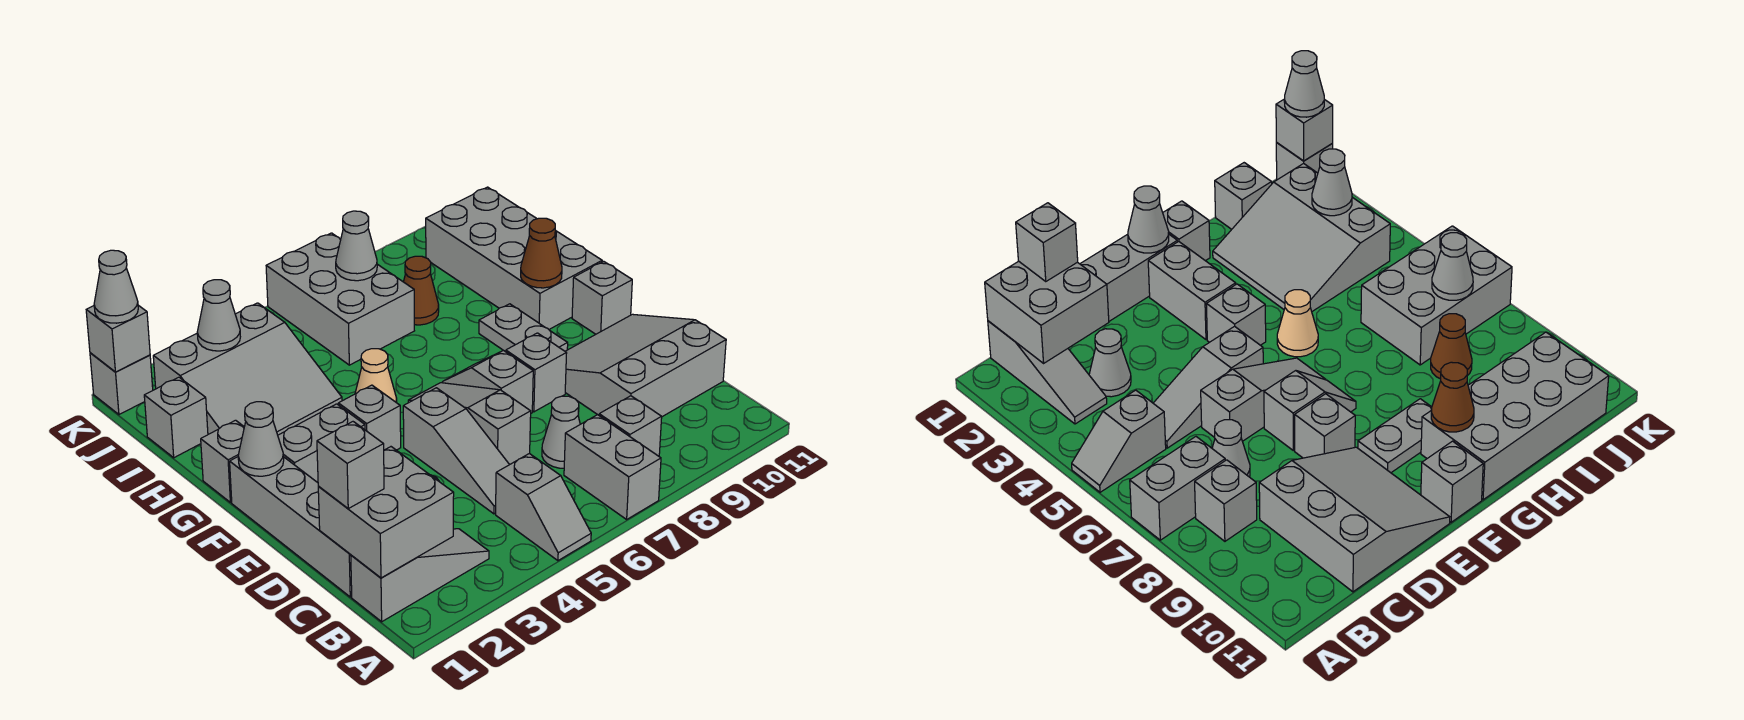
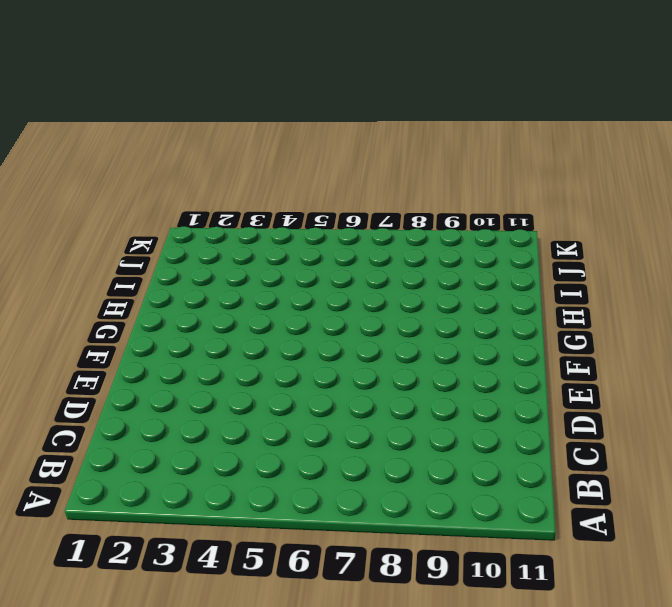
none -> grey 1x2 slope [496,454,591,561]
none -> grey 1x2 brick [564,415,661,519]
none -> grey 1x3 slope [351,529,489,622]
none -> grey 1x1 brick [599,396,662,456]

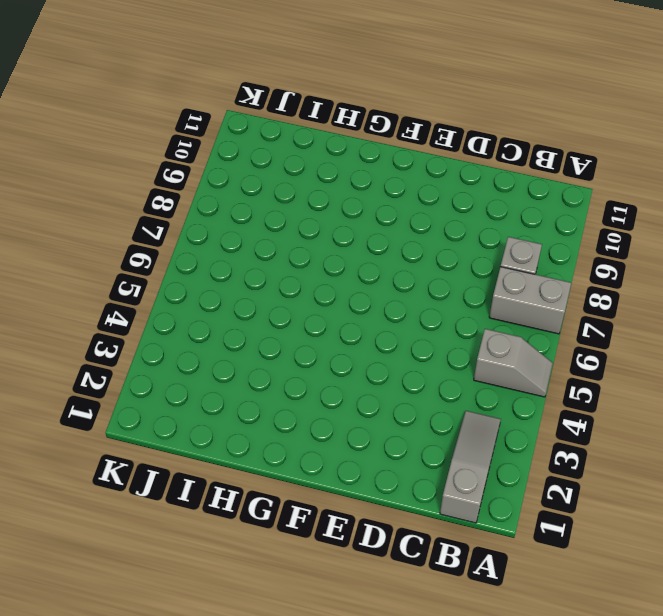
none -> grey 1x4 brick [230,457,352,597]
none -> grey 1x1 cone [1089,329,1131,397]
none -> grey 1x3 slope [403,388,509,514]
none -> grey 1x1 cone [542,396,580,468]

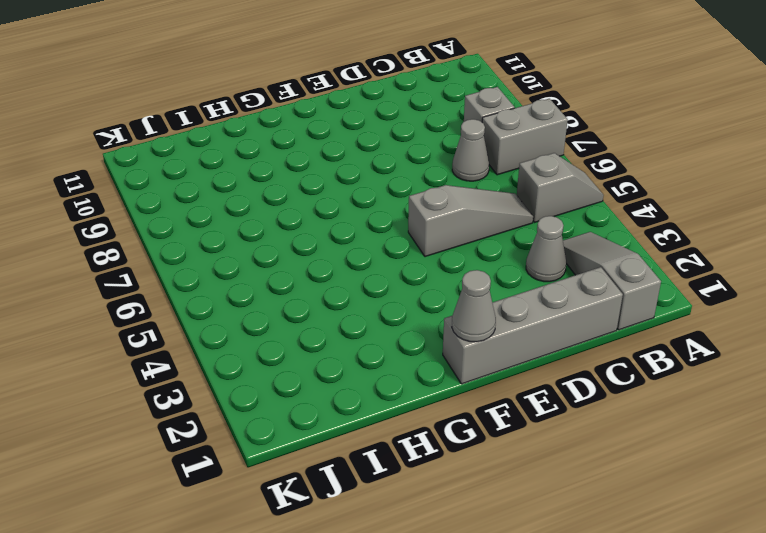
none -> grey 3x3 slope [565,314,726,417]
none -> grey 1x3 slope [408,383,531,465]
none -> grey 1x2 slope [442,350,533,413]
none -> grey 1x1 brick [506,333,567,412]

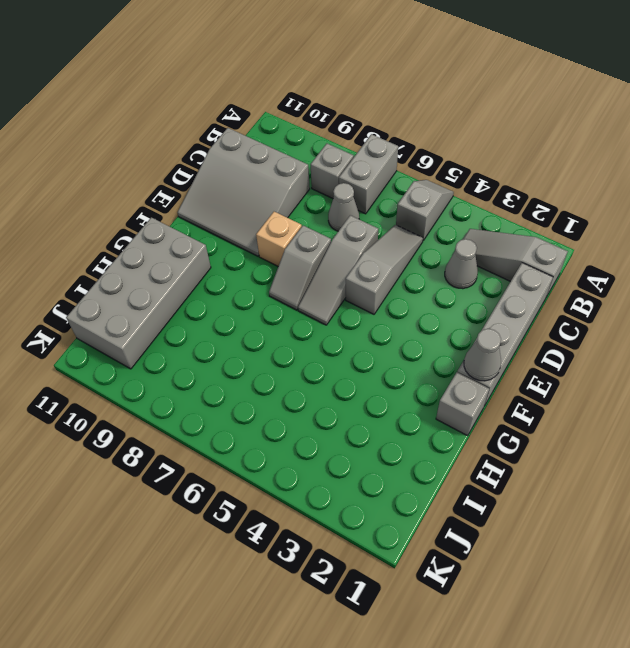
tan 1x1 brick [256,212,302,266] -> grey 1x1 brick [506,333,567,412]
none -> grey 1x2 brick [278,404,365,483]
none -> grey 1x1 brick [338,385,401,450]
none -> grey 1x2 plate [479,304,568,352]
none -> grey 1x1 brick [572,261,632,334]

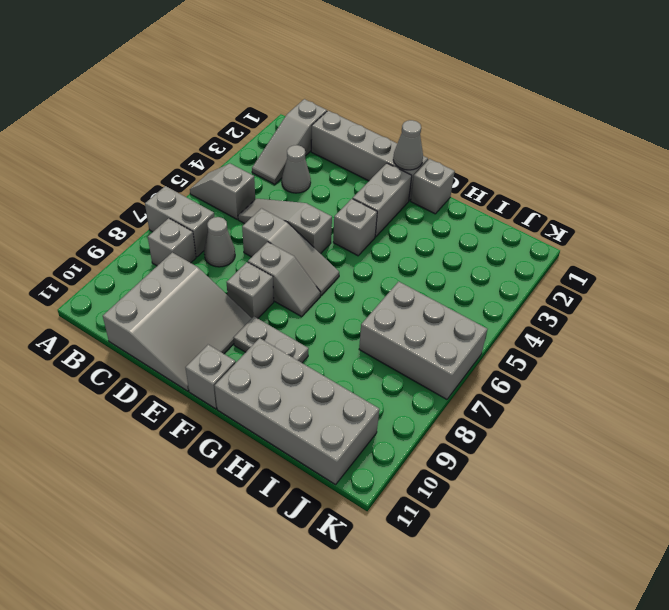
none -> tan 1x1 cone [355,349,397,403]
none -> grey 3x3 slope [153,303,342,435]
none -> grey 1x1 brick [144,377,208,458]
none -> brown 1x1 cone [404,256,439,325]

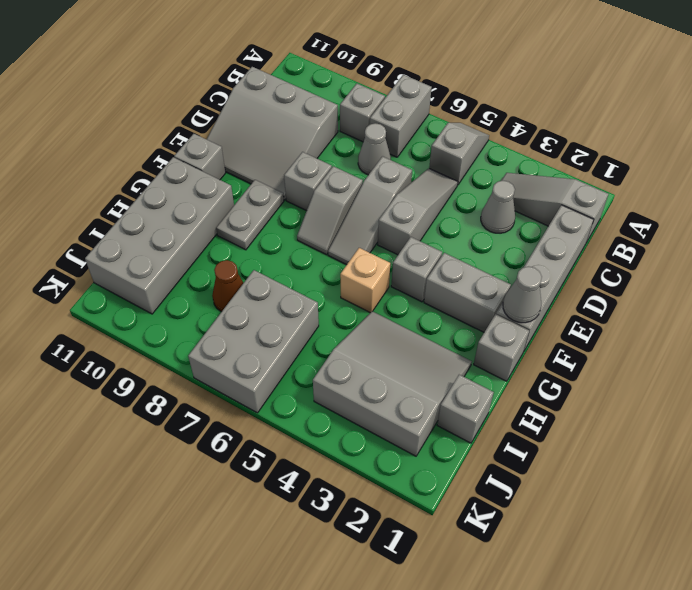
tan 1x1 brick [340,248,390,313] -> tan 1x1 cone [355,349,397,403]
none -> grey 1x1 brick [90,353,153,414]
none -> grey 2x2 brick [318,447,454,578]
none -> brown 1x1 cone [521,218,562,288]
none -> grey 1x1 cone [197,280,240,351]

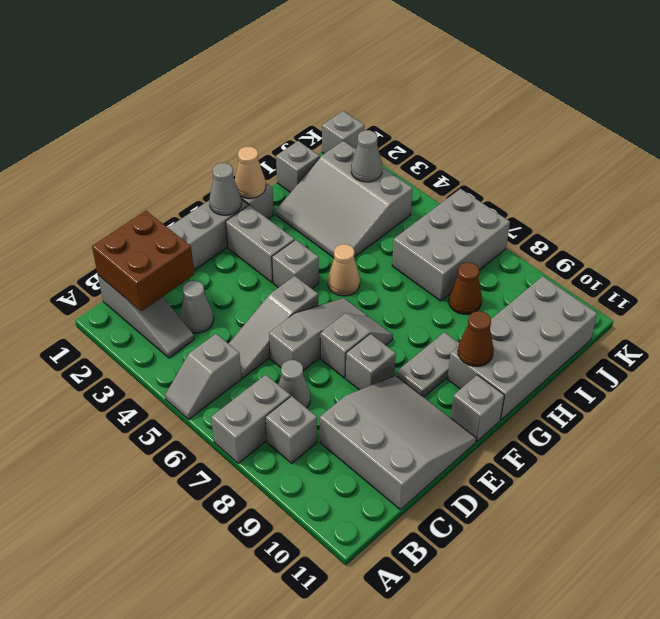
brown 2x2 brick [92,211,194,311] -> grey 2x2 brick [318,447,454,578]
tan 1x1 cone [235,147,266,198] -> none
none -> grey 1x1 cone [336,211,377,281]
none -> grey 1x1 brick [86,305,150,372]
none -> grey 1x1 brick [317,422,384,509]
none -> grey 1x1 cone [94,250,138,323]

